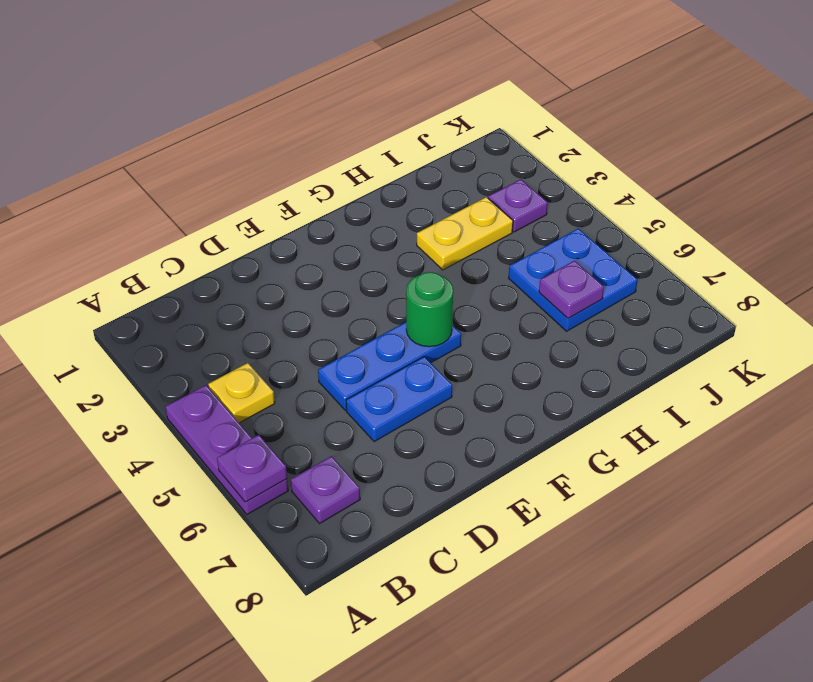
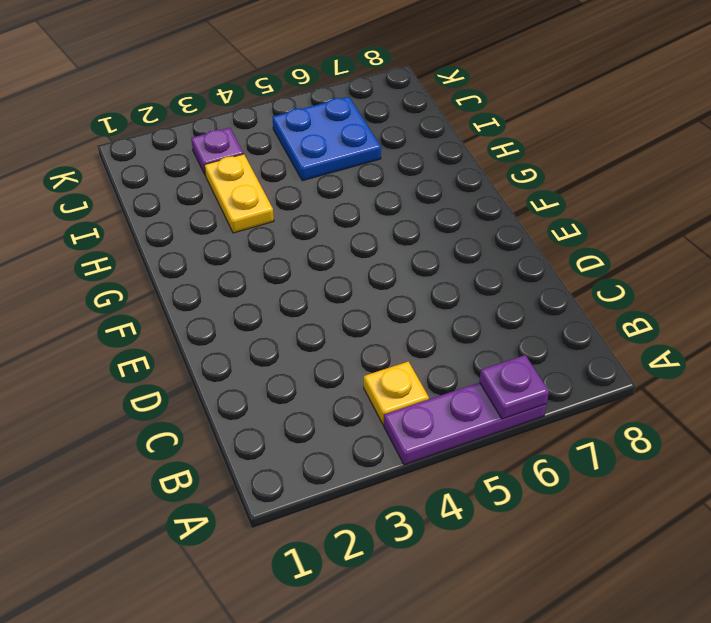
none -> purple 1x1 plate [291,456,360,523]
none -> blue 1x3 plate [318,322,461,410]

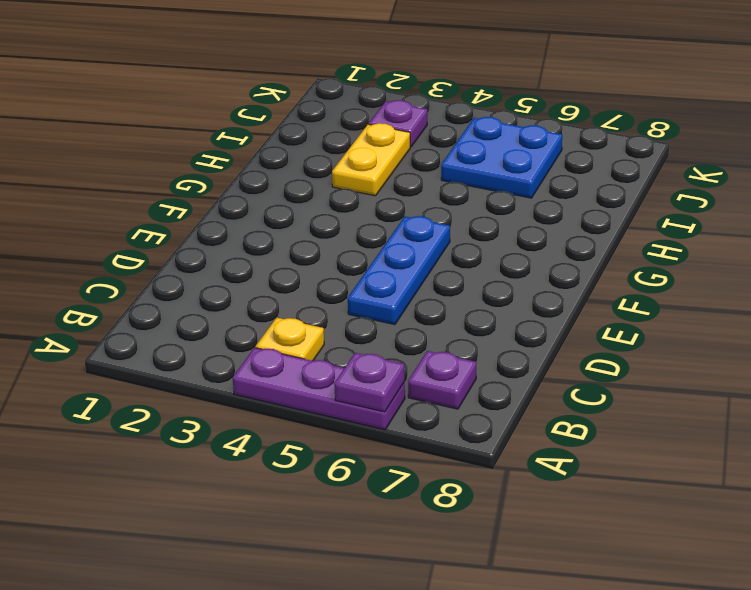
none -> blue 1x2 plate [346,357,452,442]
none -> green 1x1 round brick [406,272,453,347]

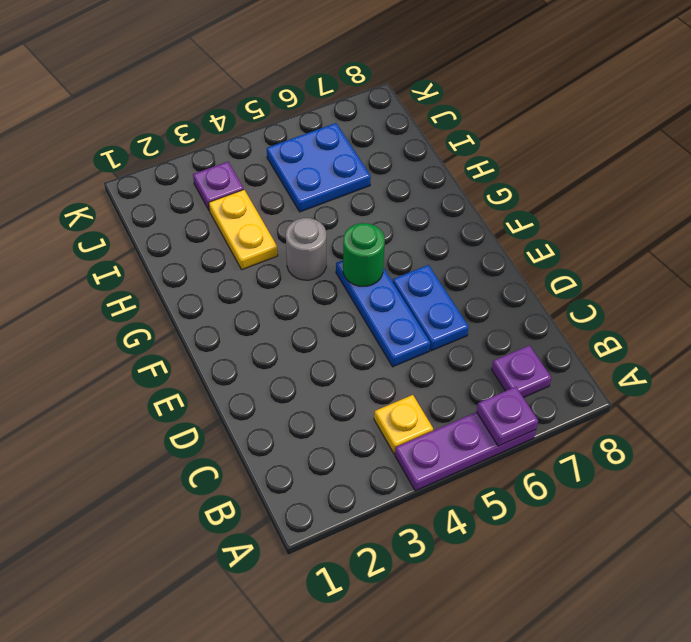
grey 1x1 round brick [286,218,326,280] -> none
none -> purple 1x1 plate [539,261,604,318]

